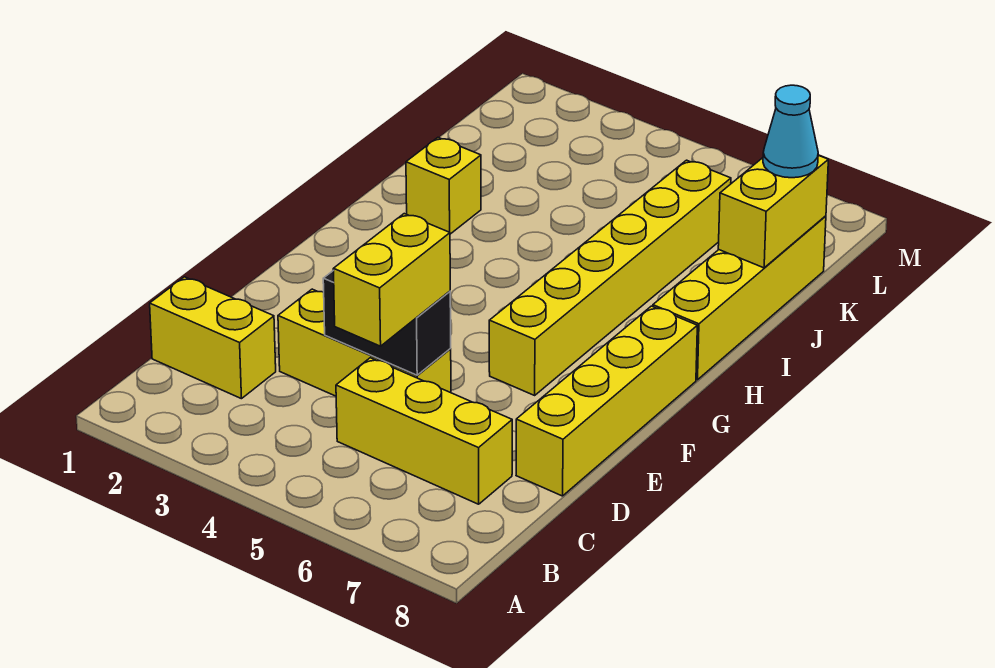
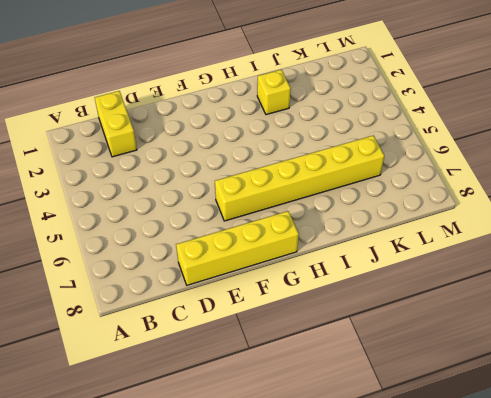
none -> yellow 1x3 brick [336,358,512,504]
none -> yellow 1x3 brick [278,289,451,396]

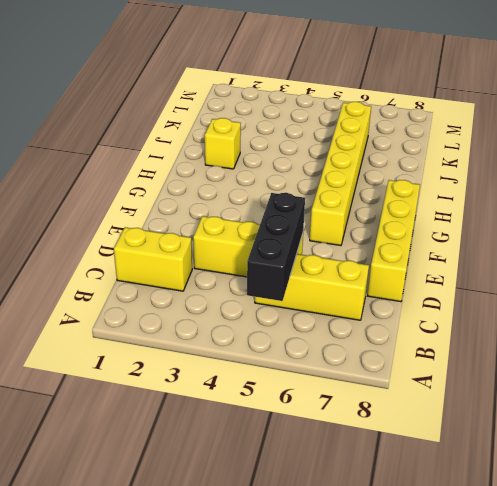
black 1x3 brick [247,193,305,301] -> black 1x2 brick [323,270,451,375]
none -> yellow 1x4 brick [653,216,826,380]
none -> yellow 1x2 brick [718,155,828,268]

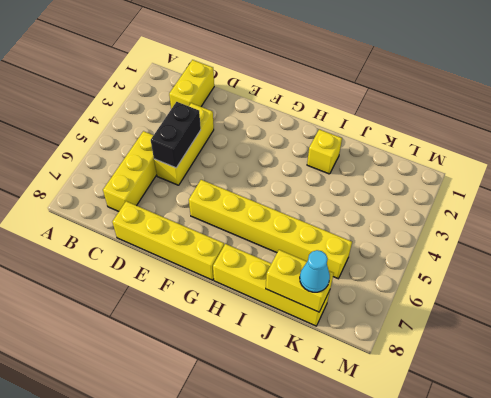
none -> yellow 1x2 brick [333,214,450,346]

